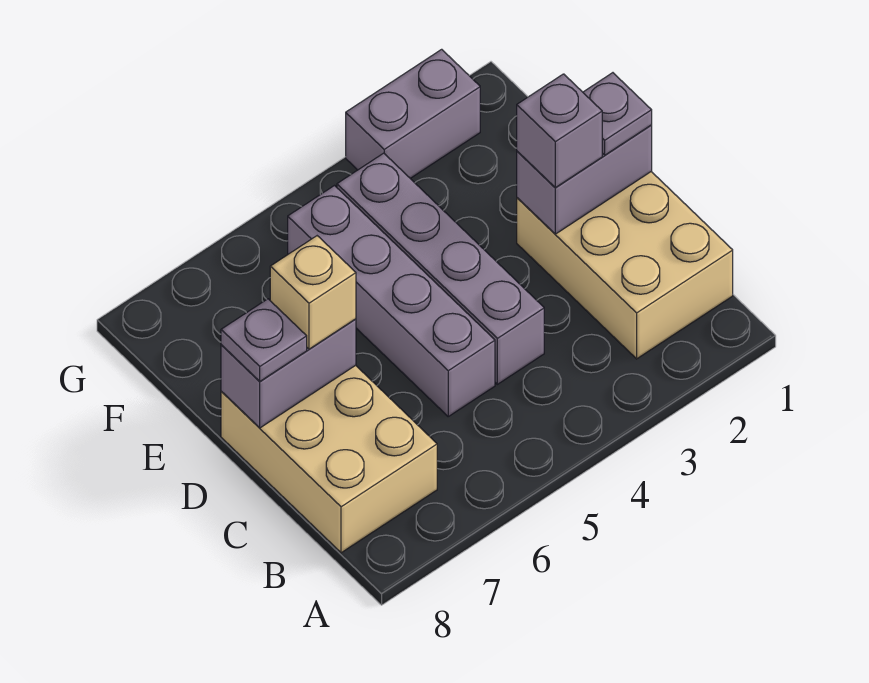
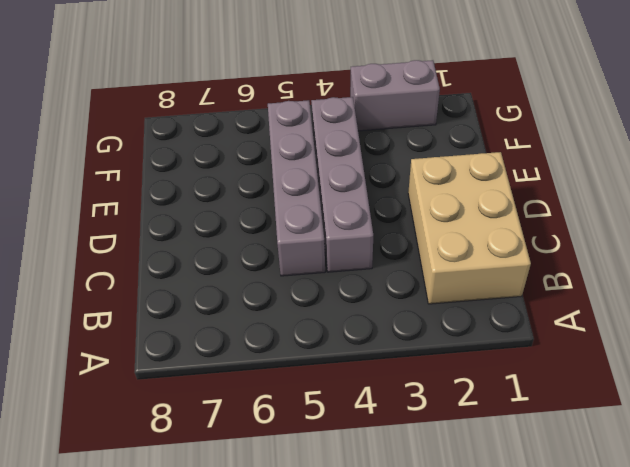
none -> tan 2x3 brick [221,365,437,553]
none -> grey 1x2 brick [517,125,652,234]

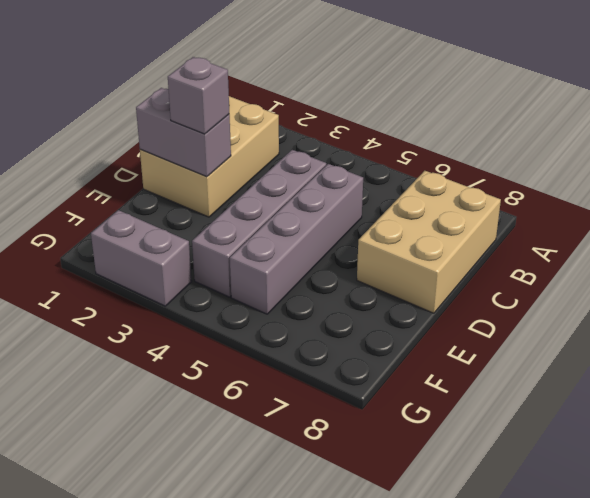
none -> grey 1x2 brick [221,319,356,428]
none -> grey 1x1 plate [583,73,652,155]

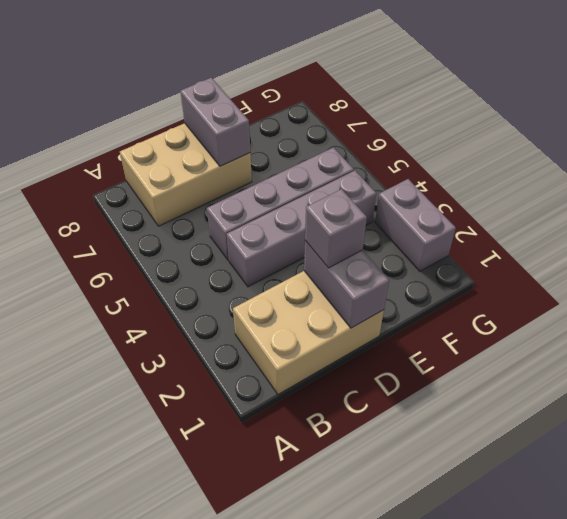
none -> grey 1x1 plate [583,73,652,155]
none -> tan 1x1 brick [270,236,356,349]

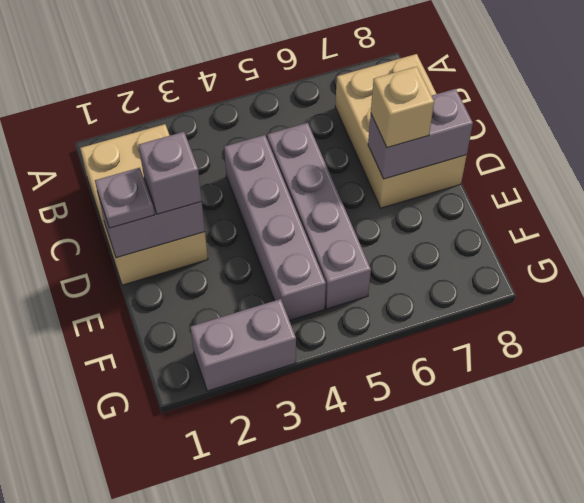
none -> grey 1x1 plate [221,299,307,381]

